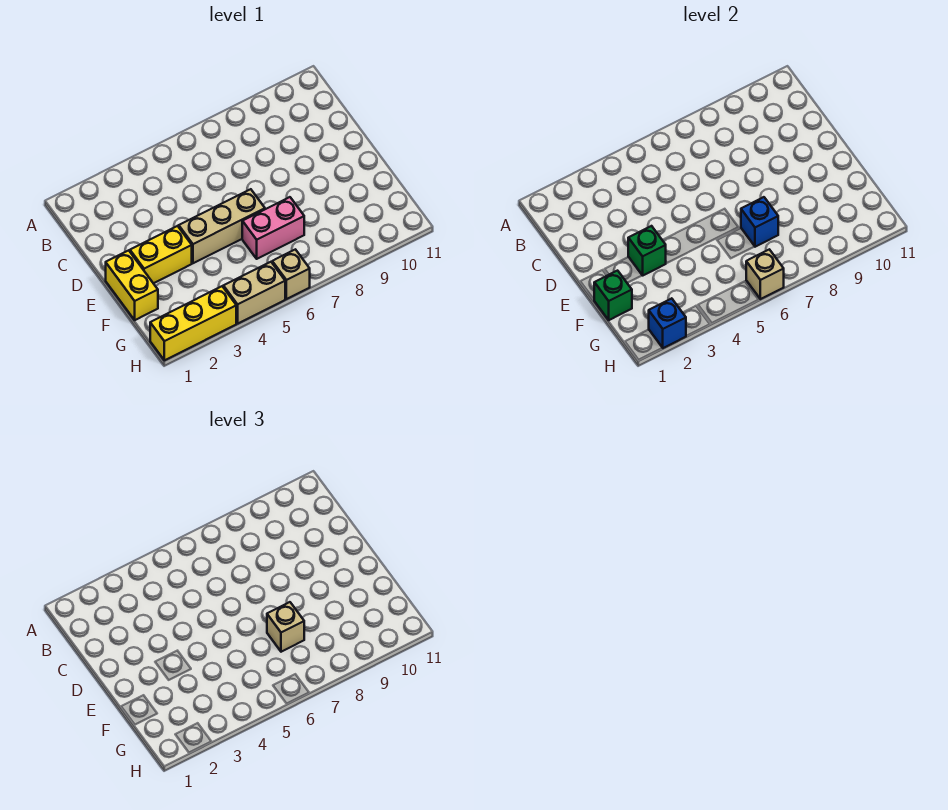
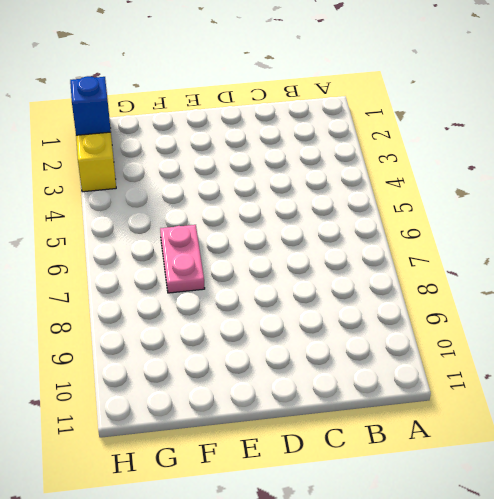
pink 1x2 plate [160,225,205,293] -> pink 1x2 brick [242,197,304,259]
none -> yellow 1x2 brick [106,250,158,320]
none -> yellow 1x2 brick [130,226,192,283]
none -> tan 1x3 brick [179,189,265,263]

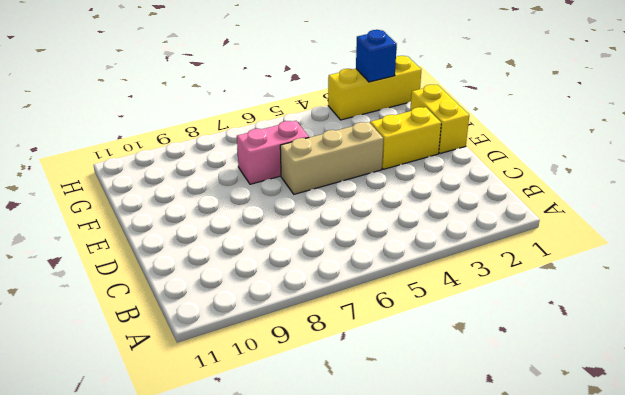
none -> tan 1x2 brick [223,262,285,323]
none -> tan 1x1 brick [272,249,310,299]
none -> green 1x1 brick [628,226,666,275]

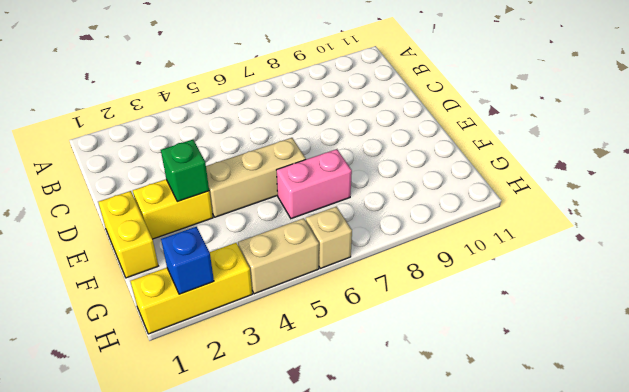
none -> green 1x1 brick [594,271,632,320]
none -> blue 1x1 brick [741,197,778,247]
none -> tan 1x1 brick [746,249,784,299]

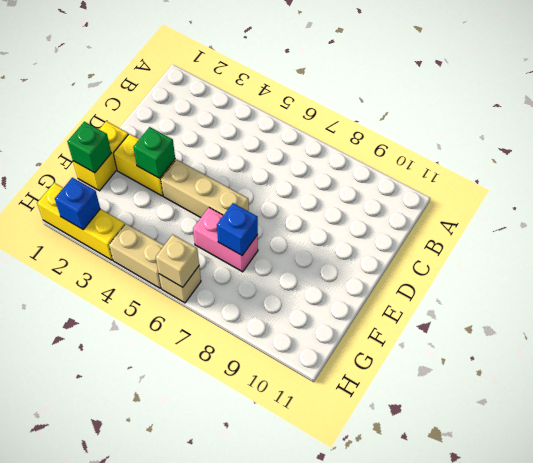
none -> tan 1x1 brick [267,602,304,652]

